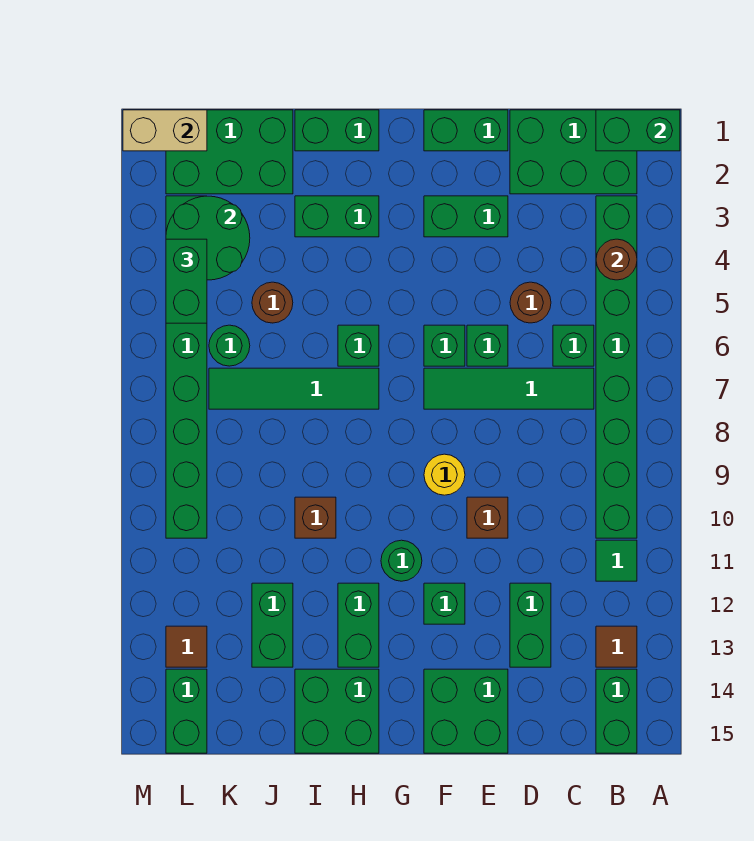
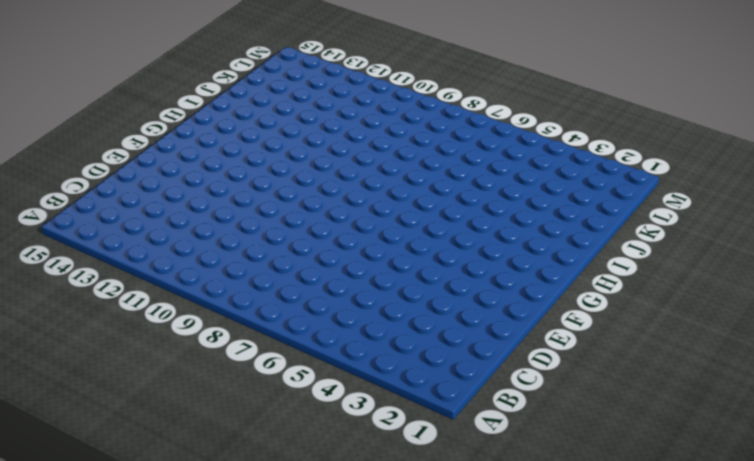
none -> green 2x3 brick [510,110,637,194]
none -> green 1x8 brick [596,196,637,538]
none -> green 1x1 tile [596,540,637,581]
none -> brown 1x1 tile [596,626,637,667]

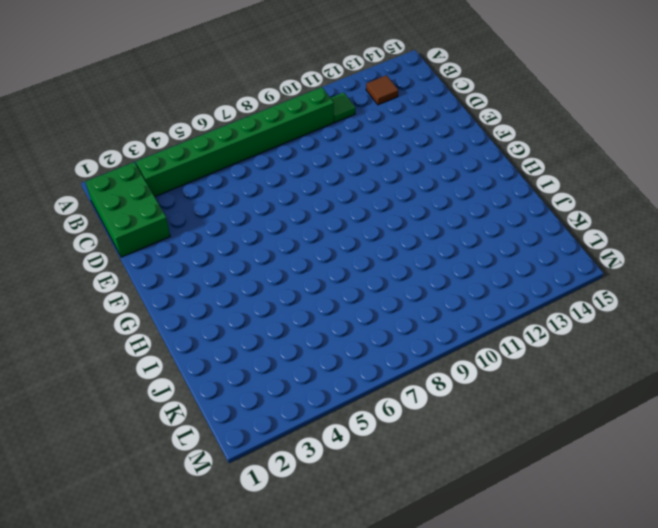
none -> green 1x2 brick [596,669,637,753]
none -> green 1x1 brick [553,325,594,366]
none -> green 1x4 tile [424,368,594,409]
none -> brown 1x1 round brick [510,282,551,323]

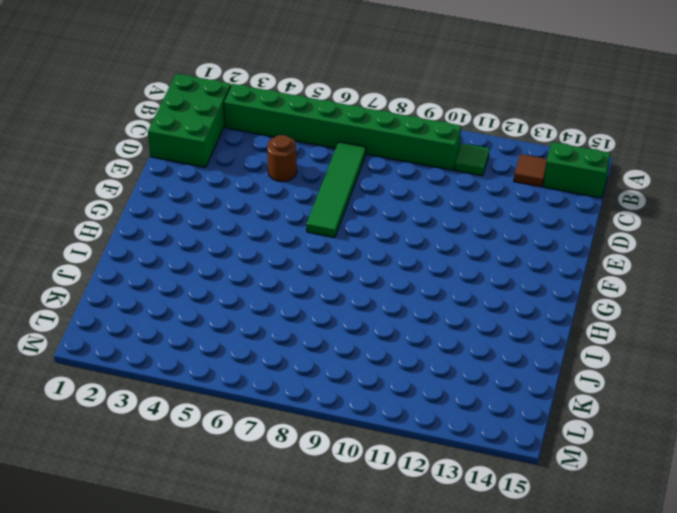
none -> green 1x1 brick [553,325,594,366]
none -> green 1x2 brick [510,583,551,667]
none -> green 1x2 brick [424,110,508,151]
none -> green 1x2 brick [424,196,508,237]

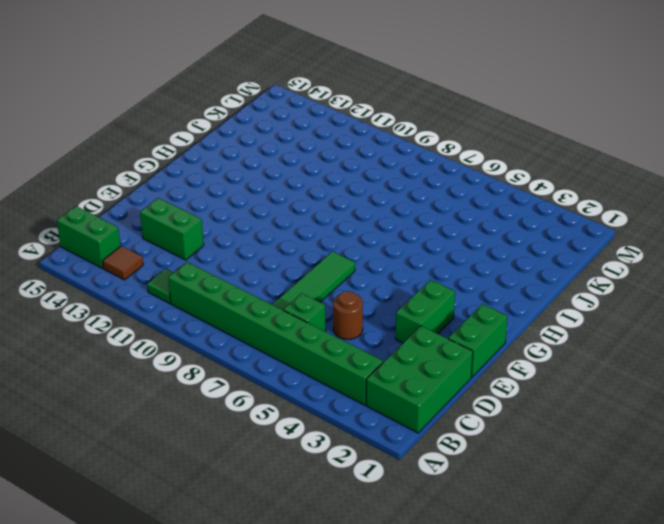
none -> green 1x1 brick [467,325,508,366]
none -> brown 1x1 brick [467,497,508,538]
none -> green 2x2 brick [424,669,508,753]
none -> green 1x1 brick [424,325,465,366]

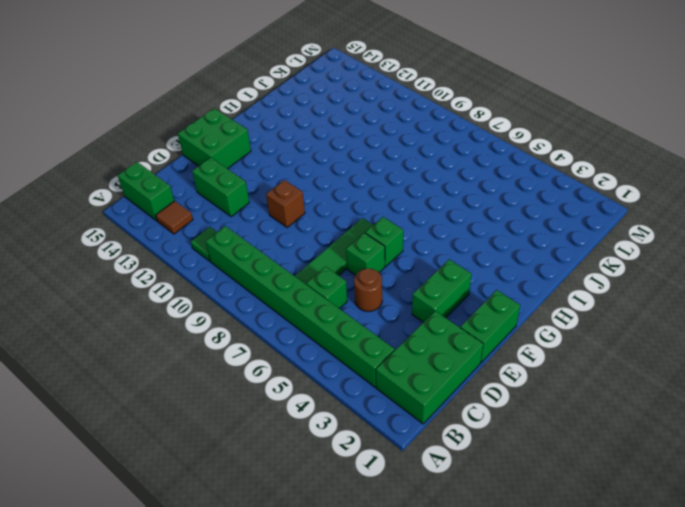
none -> yellow 1x1 round brick [424,454,465,495]
none -> green 1x1 brick [424,583,465,624]
none -> green 1x1 round brick [381,540,422,581]
none -> green 1x2 brick [295,110,379,151]

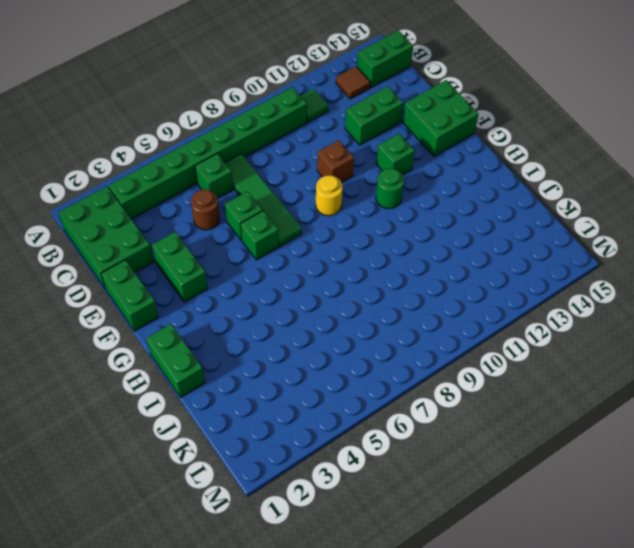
none -> green 1x2 brick [295,196,379,237]
none -> green 1x1 brick [338,325,379,366]
none -> green 1x4 tile [209,368,379,409]
none -> green 1x2 brick [338,583,379,667]

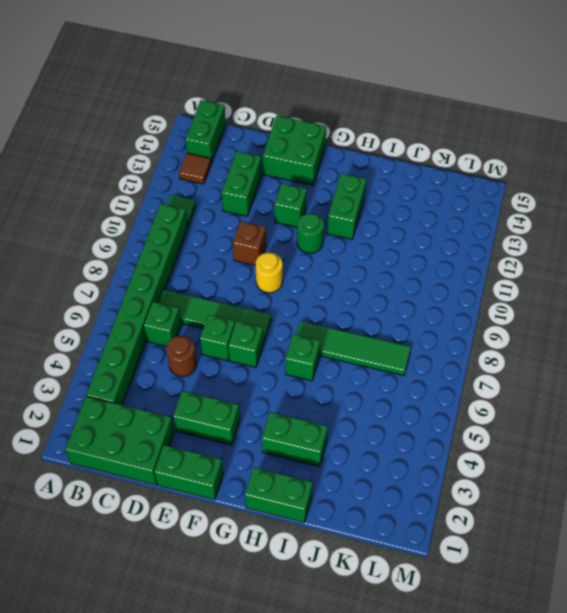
none -> green 2x2 brick [295,669,379,753]
none -> brown 1x1 brick [295,497,336,538]
none -> green 2x3 brick [166,110,293,194]
none -> brown 1x1 round brick [252,282,293,323]

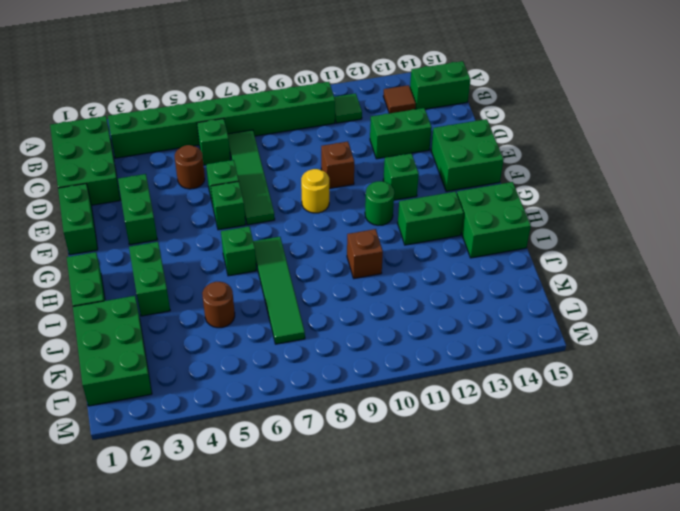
none -> green 1x2 brick [252,583,293,667]
none -> green 1x1 round brick [209,325,250,366]
none -> green 1x8 brick [166,196,207,538]
none -> brown 1x1 tile [166,626,207,667]

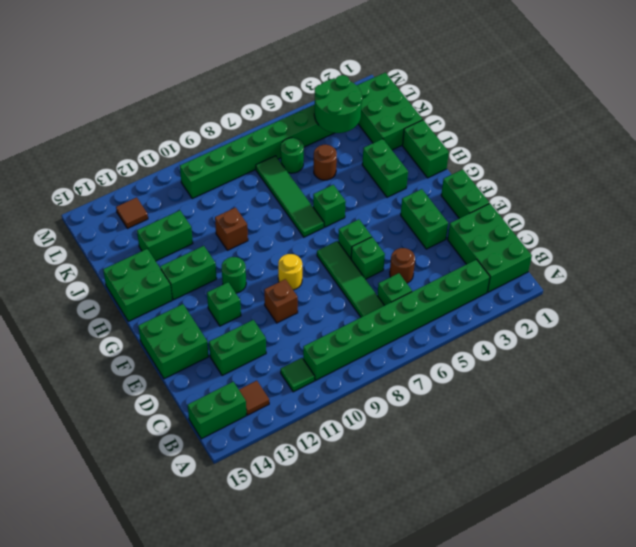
none -> green 1x2 brick [166,669,207,753]
none -> green 1x2 brick [596,110,680,151]
none -> brown 1x1 round brick [596,239,637,280]
none -> tan 1x2 brick [123,110,207,151]

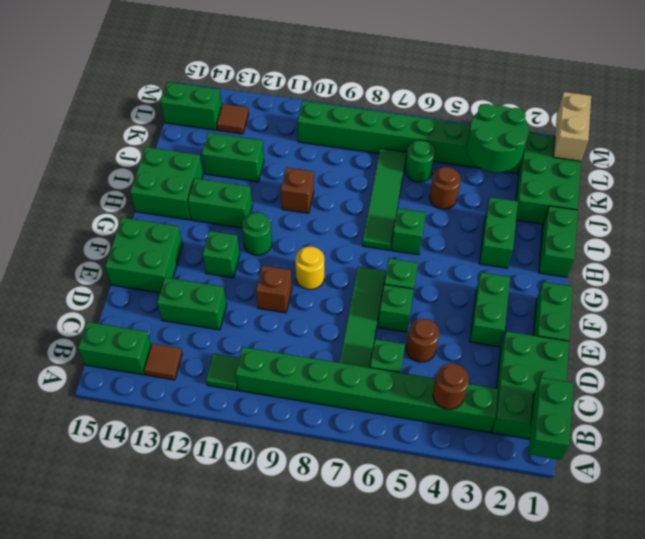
none -> green 1x2 brick [166,239,207,323]

